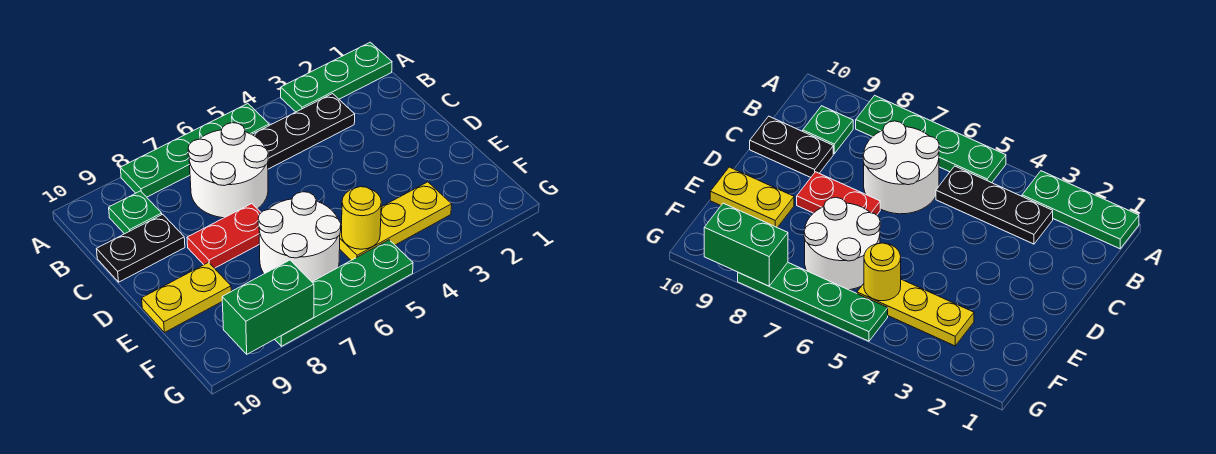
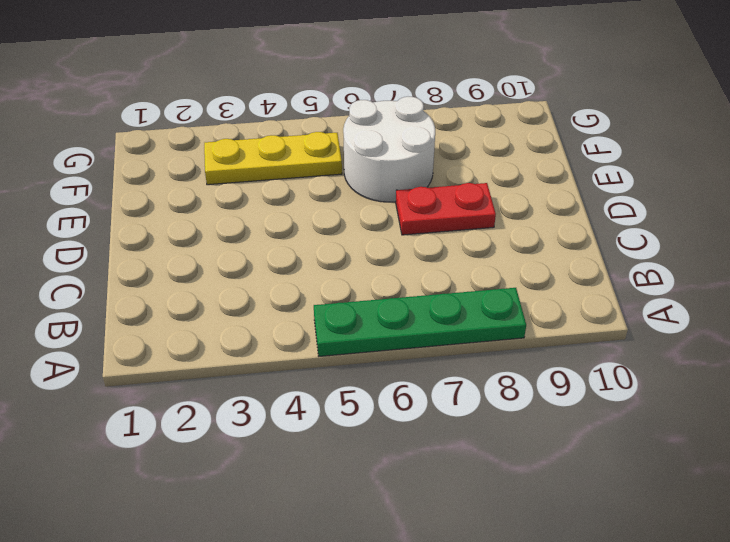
none -> green 1x3 plate [281,42,392,112]
none -> black 1x3 plate [252,94,355,169]
none -> white 2x2 round brick [188,123,268,218]

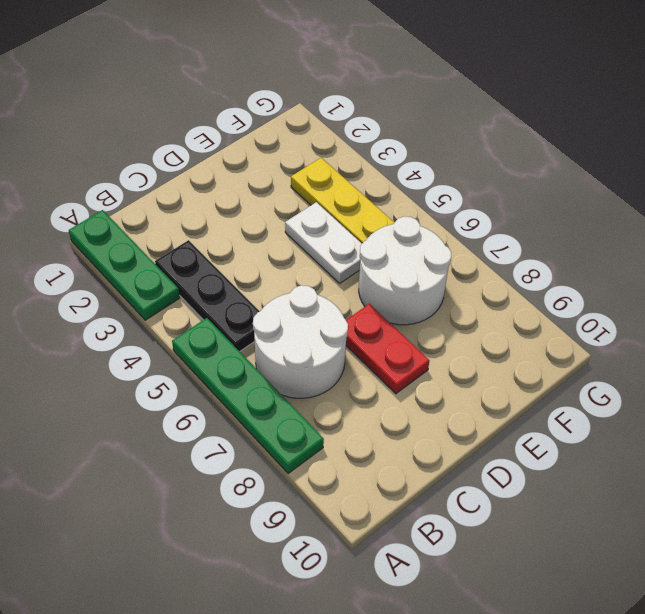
white 1x2 plate [285,202,362,283] -> none
none -> green 1x1 plate [109,191,162,234]
none -> black 1x2 plate [97,214,185,282]
none -> yellow 1x2 plate [142,262,231,333]

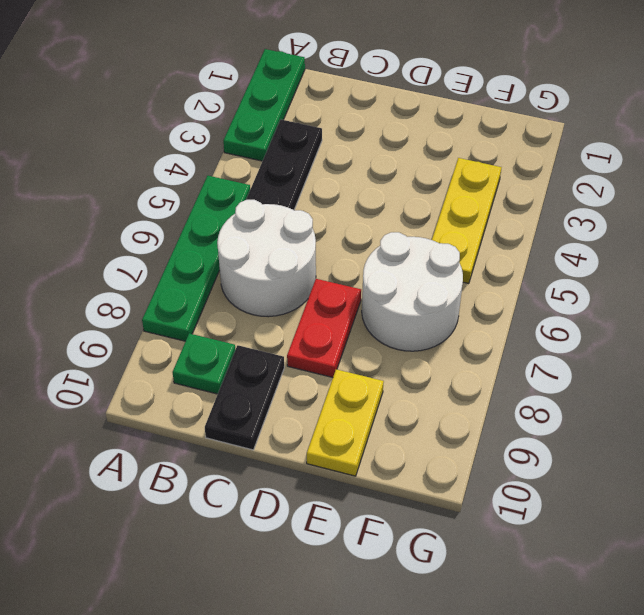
none -> green 1x4 plate [275,240,413,346]
none -> yellow 1x1 round brick [341,187,381,249]
none -> green 1x2 brick [222,260,314,354]

